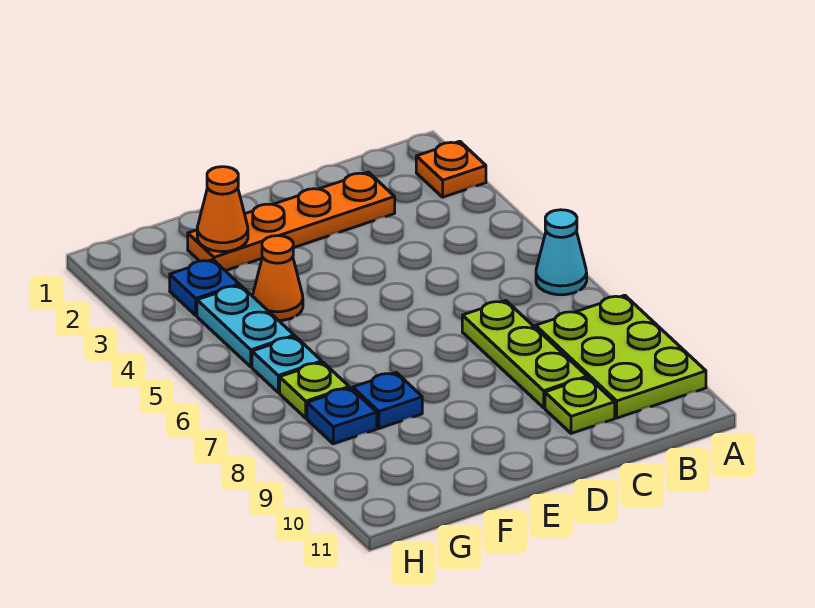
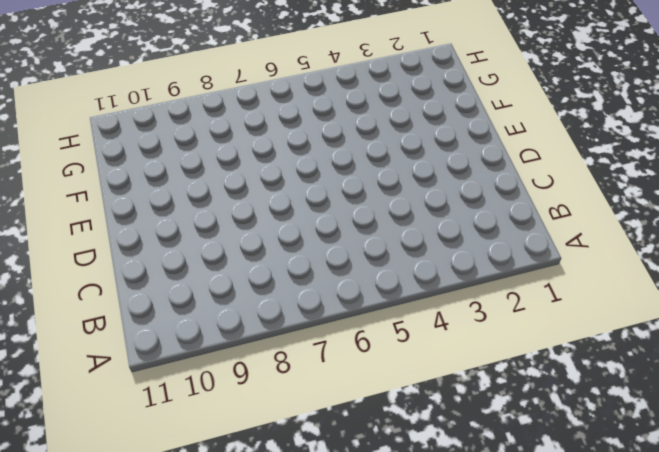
none -> orange 1x1 plate [416,141,486,197]
none -> cyan 1x1 cone [536,210,587,295]
none -> lime 2x3 plate [536,295,706,418]

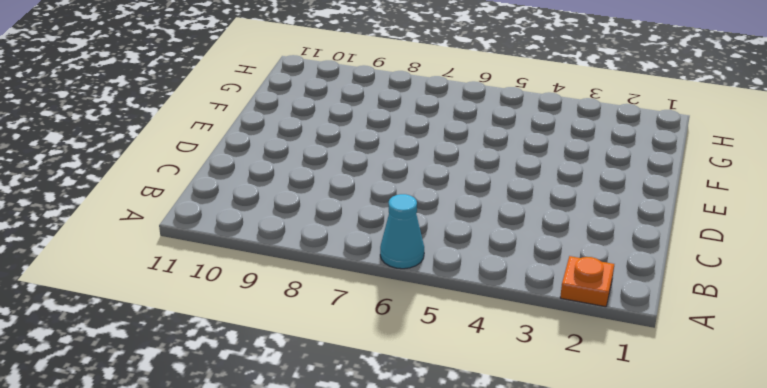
none -> lime 2x3 plate [536,295,706,418]
none -> orange 1x4 plate [188,172,395,271]
none -> lime 1x3 plate [462,301,587,408]

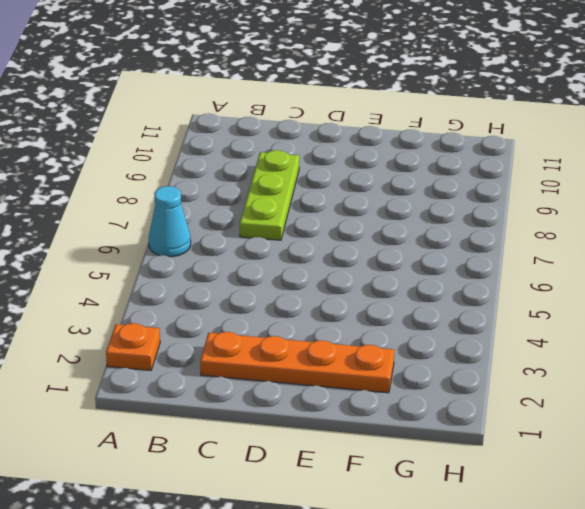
none -> lime 2x3 plate [536,295,706,418]
none -> lime 1x1 plate [545,377,615,433]
none -> orange 1x1 cone [253,236,303,320]

